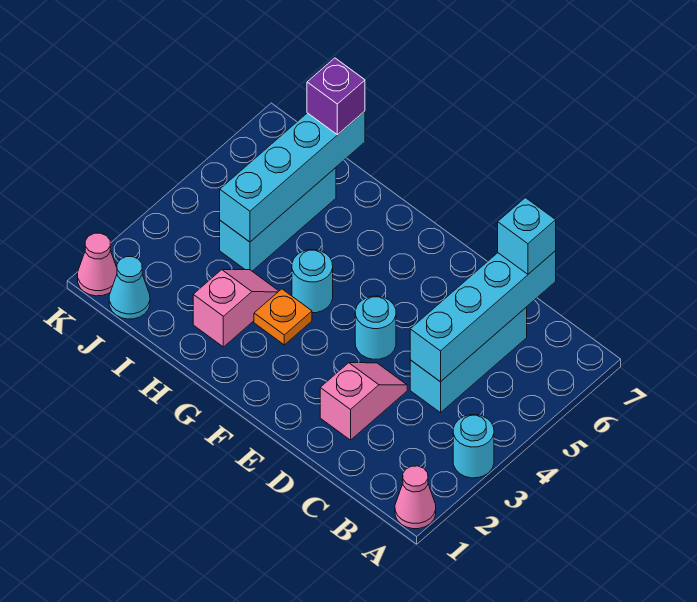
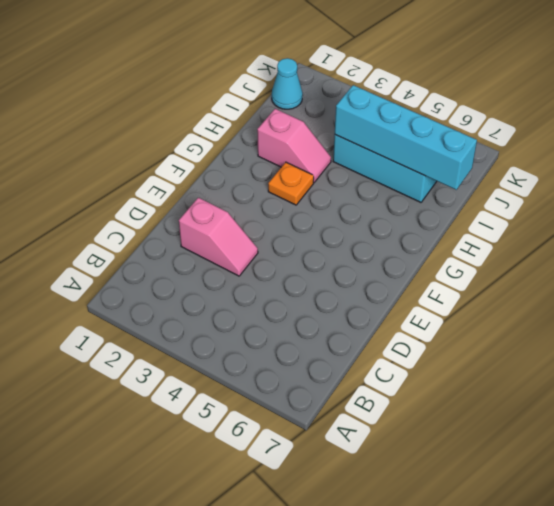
none -> pink 1x1 cone [395,466,436,529]
none -> cyan 1x1 round brick [453,415,494,478]
none -> cyan 1x3 brick [410,307,527,413]

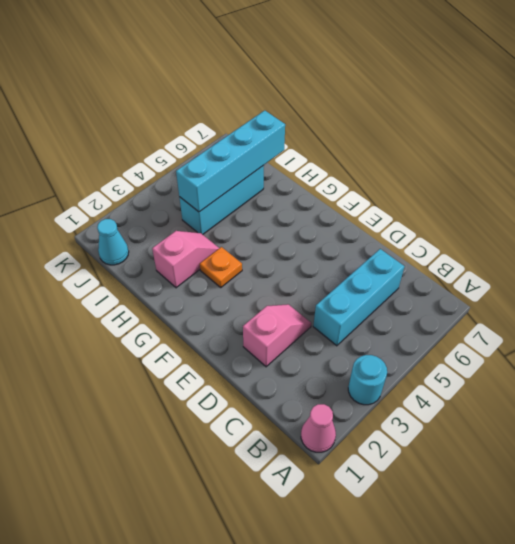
none -> cyan 1x1 round brick [355,296,396,359]
none -> cyan 1x1 round brick [292,250,333,313]
none -> pink 1x1 cone [77,233,117,296]

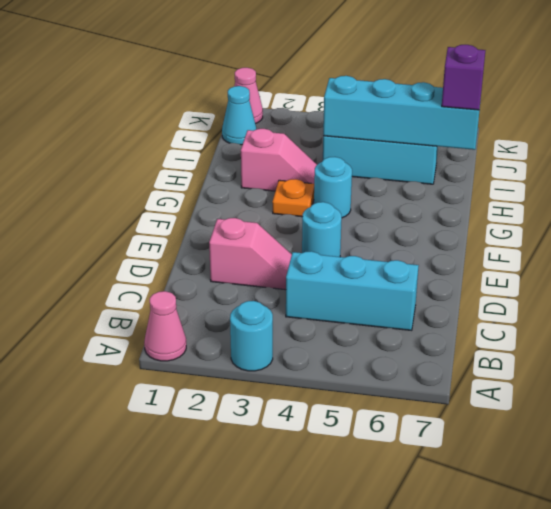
none -> cyan 1x4 brick [410,251,556,382]
none -> cyan 1x1 brick [498,198,556,274]

